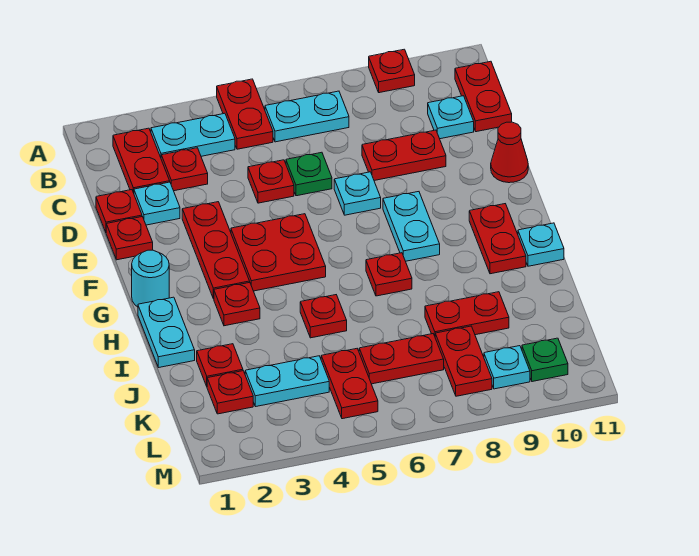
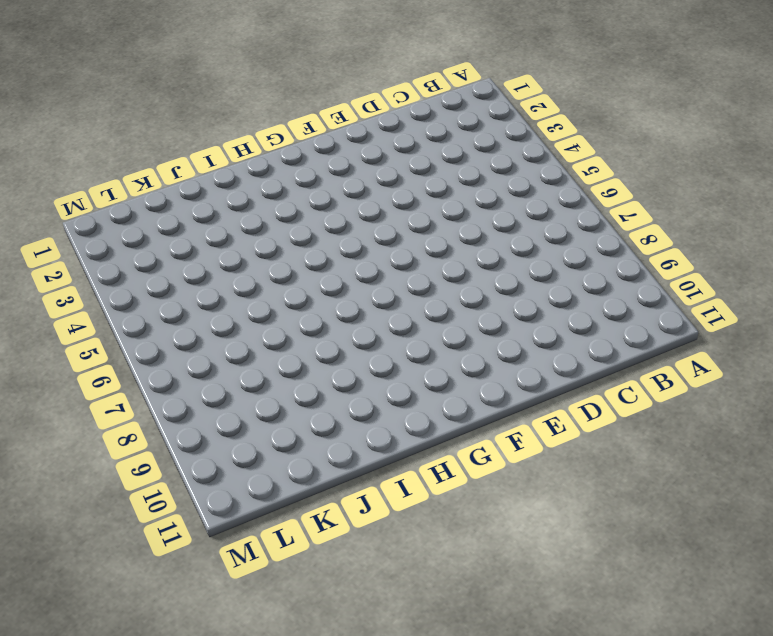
none -> red 1x2 plate [217,79,273,149]
none -> red 1x1 plate [369,49,415,93]
none -> red 1x2 plate [113,128,170,193]
none -> cyan 1x2 plate [151,113,235,157]

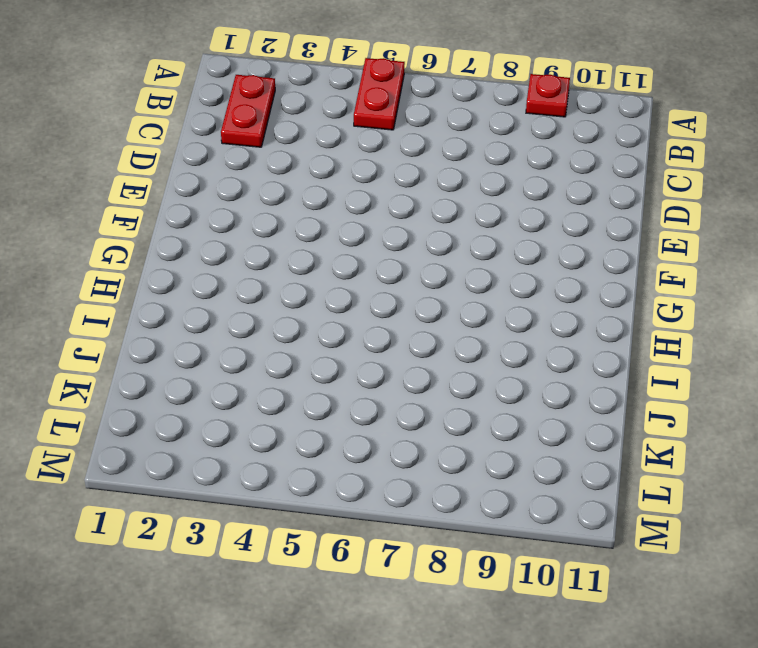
none -> cyan 1x2 plate [151,113,235,157]
none -> cyan 1x2 plate [265,91,349,142]
none -> red 1x2 plate [455,61,512,132]
none -> red 1x1 plate [161,148,208,191]

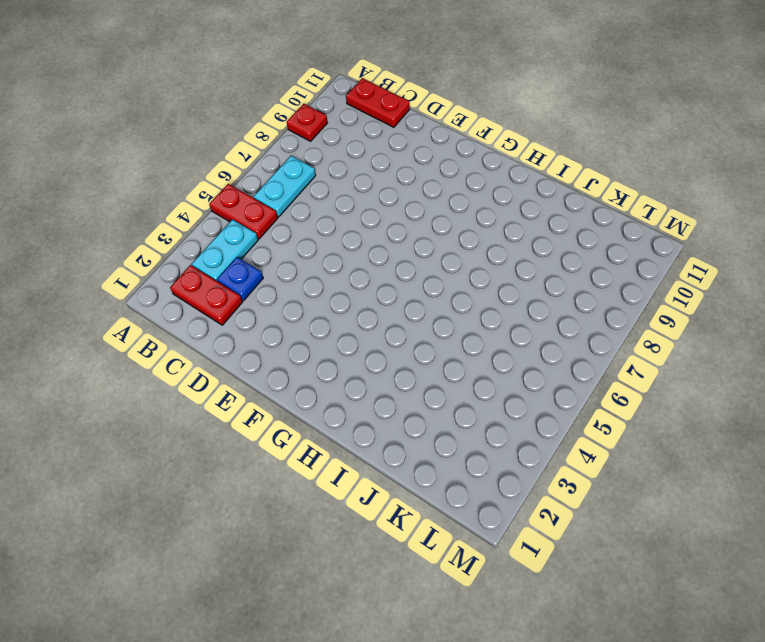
blue 1x1 plate [217,257,263,301] -> red 1x1 plate [161,148,208,191]
none -> cyan 1x1 plate [428,96,474,139]
none -> red 1x1 plate [96,190,142,232]
none -> cyan 1x1 plate [134,182,180,225]
none -> red 1x1 plate [248,160,294,203]

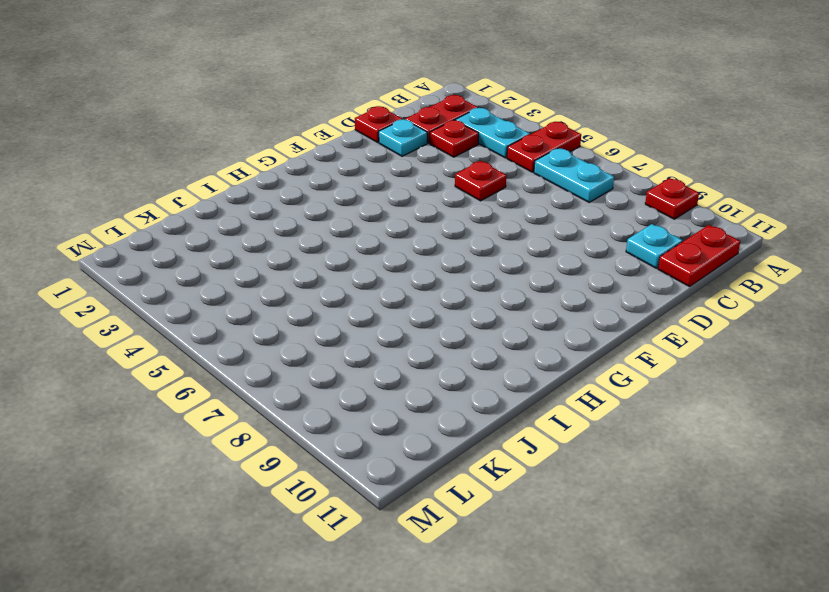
none -> green 1x1 plate [286,152,332,196]
none -> red 1x2 plate [362,130,446,181]
none -> red 1x1 plate [106,217,153,260]
none -> red 1x3 plate [182,202,250,299]

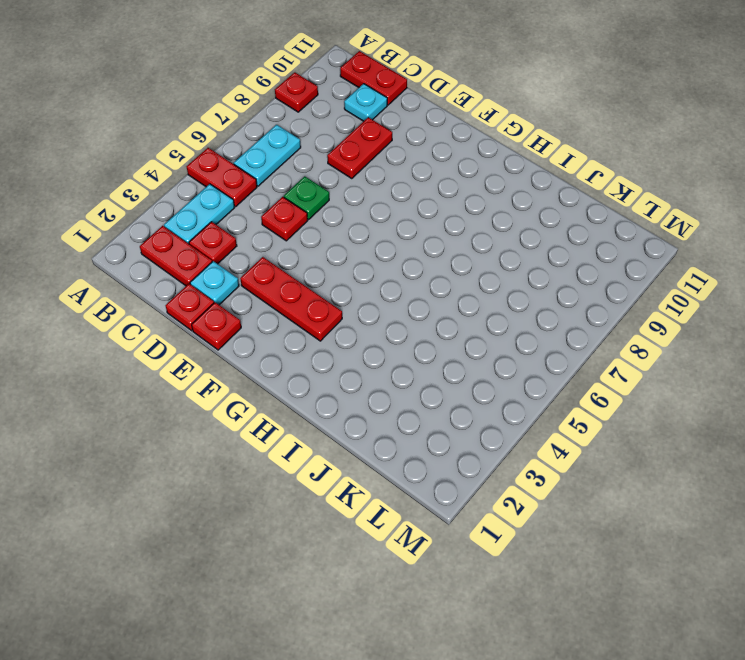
none -> cyan 1x1 plate [334,172,381,215]
none -> red 1x1 cone [491,122,528,183]
none -> red 2x2 plate [231,214,326,291]
none -> cyan 1x2 plate [383,192,440,261]

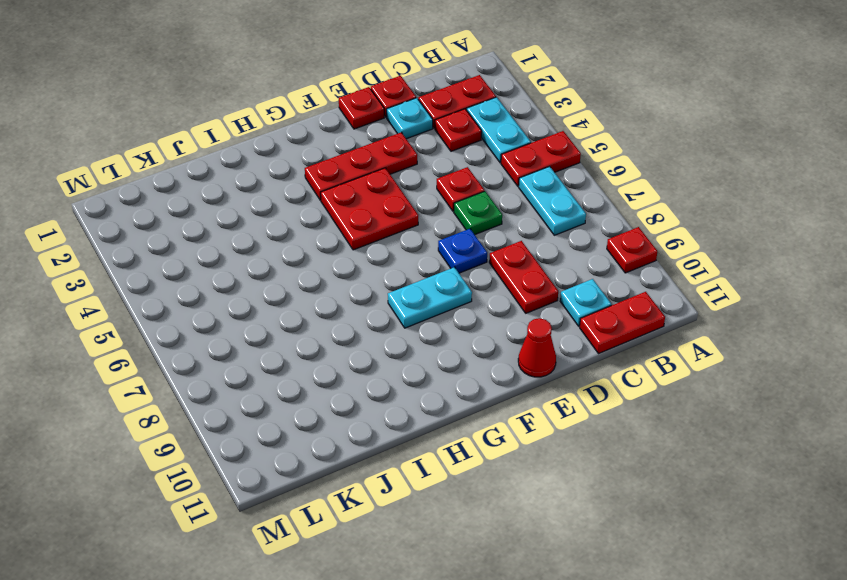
blue 1x1 plate [438,229,487,273] -> cyan 1x1 plate [334,172,381,215]
none -> cyan 1x1 round brick [132,250,169,307]
none -> red 1x2 plate [469,204,526,274]
none -> cyan 1x2 plate [138,297,195,368]
none -> red 1x1 plate [214,283,260,326]

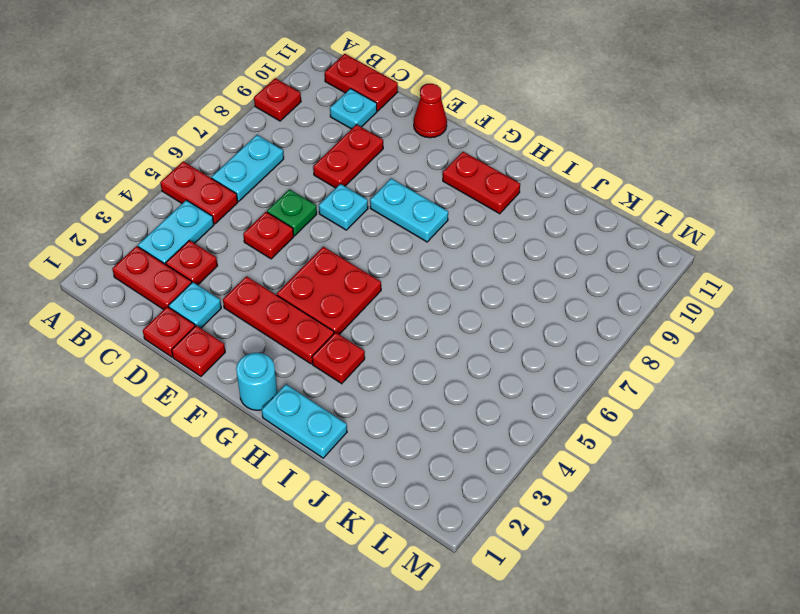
none -> red 1x1 plate [366,253,412,296]
none -> cyan 1x1 plate [518,223,564,266]
none -> red 1x1 plate [300,295,347,338]
none -> red 1x1 plate [197,344,243,386]

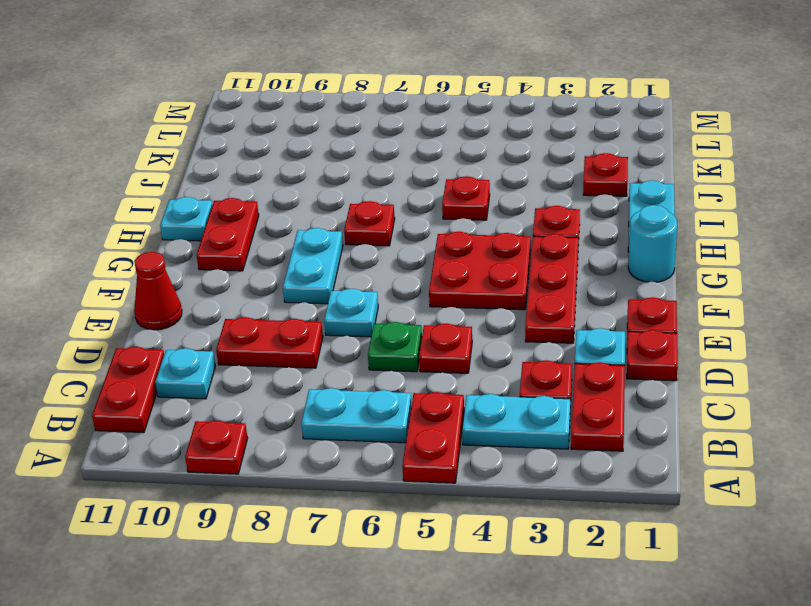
none -> red 1x2 plate [425,292,509,336]
none -> red 1x1 plate [207,371,253,414]
none -> cyan 1x2 plate [245,356,329,407]
none -> red 1x2 plate [321,349,378,419]

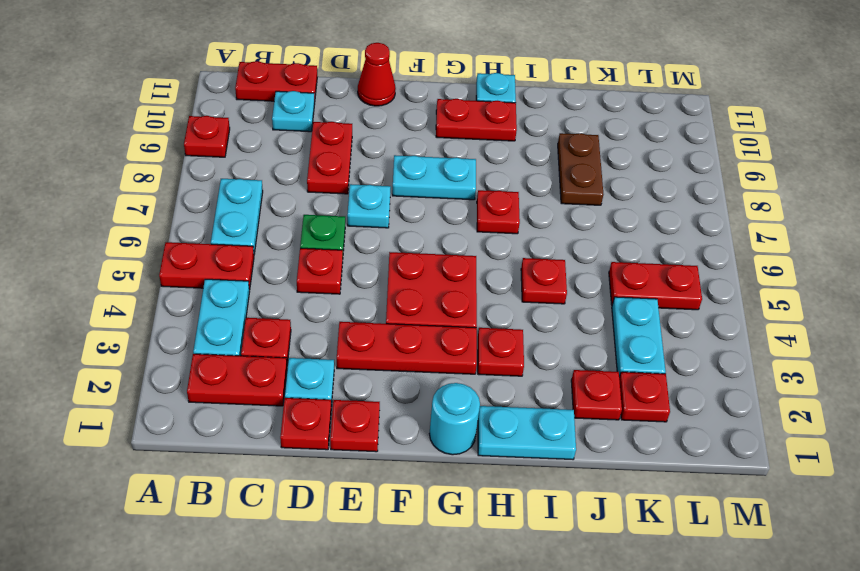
brown 1x2 plate [558,133,603,205] -> red 1x2 plate [425,292,509,336]
none -> red 1x2 plate [359,334,444,384]
none -> red 1x2 plate [435,326,492,396]
none -> cyan 1x1 plate [484,346,530,389]
none -> green 1x1 plate [522,338,568,382]

